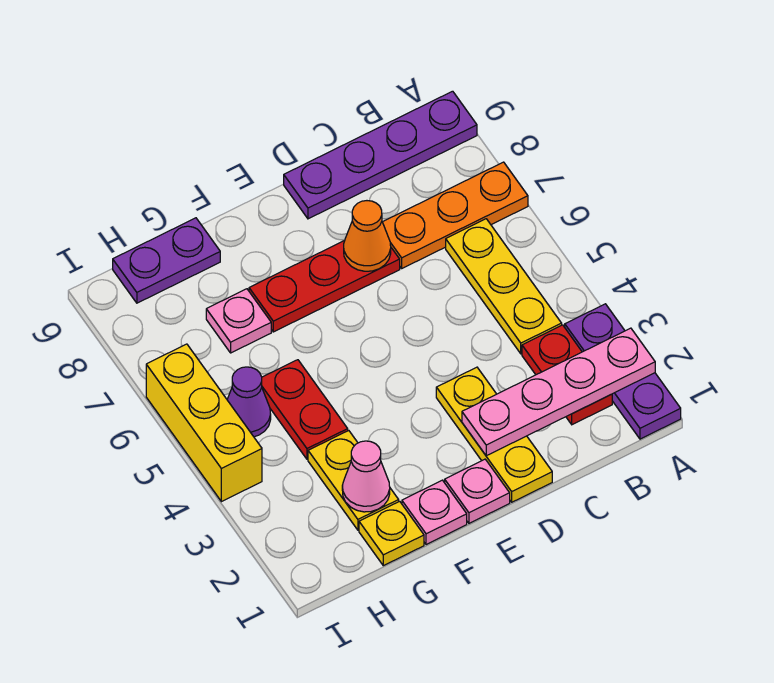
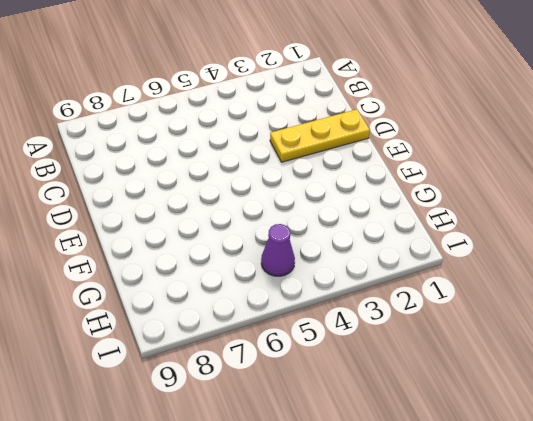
none -> purple 1x3 plate [565,304,681,439]
none -> orange 1x3 plate [383,162,528,268]
none -> purple 1x4 plate [284,91,477,219]

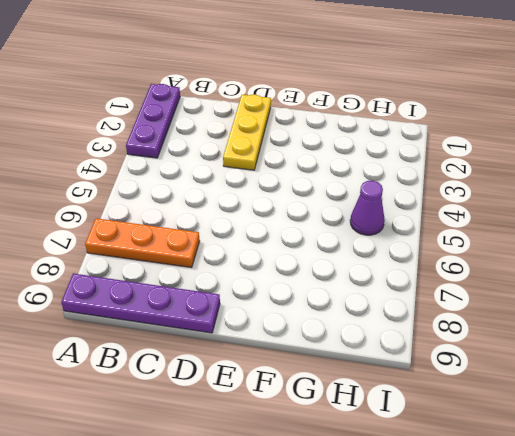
none -> red 1x2 plate [522,325,612,425]
none -> yellow 1x3 plate [446,219,562,354]
none -> red 1x3 plate [249,241,400,332]

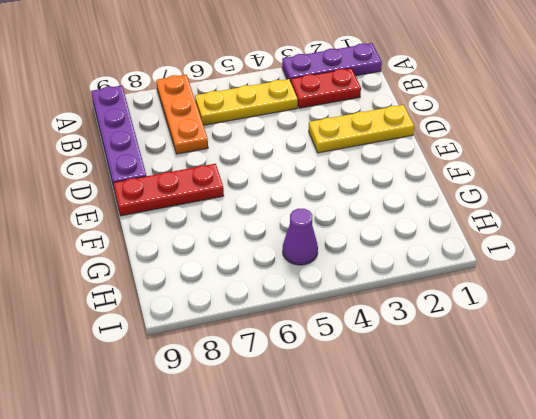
red 1x3 plate [113,164,224,216] -> red 1x3 plate turned to [249,241,400,332]
none -> pink 1x1 plate [445,459,510,523]
none -> pink 1x1 plate [402,480,467,545]
none -> yellow 1x1 plate [359,501,424,566]

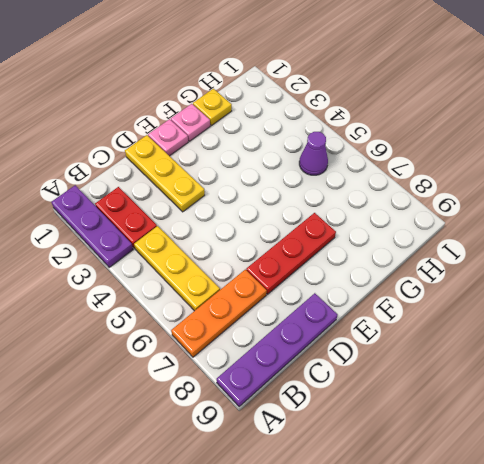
none -> yellow 1x2 plate [308,431,399,530]
none -> red 1x2 plate [262,360,348,459]
none -> pink 1x1 plate [206,289,271,353]

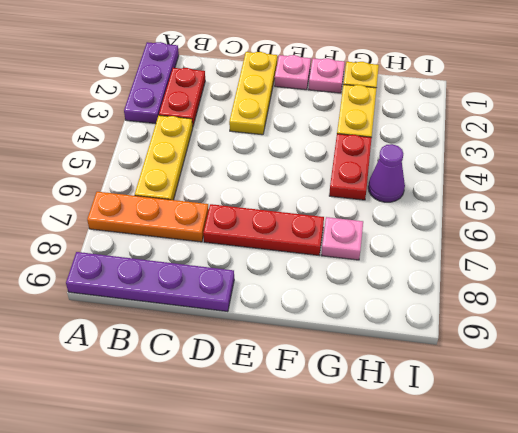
none -> purple 1x2 plate [113,218,220,303]
none -> yellow 1x3 brick [146,344,262,502]
none -> pink 1x4 plate [462,328,655,456]

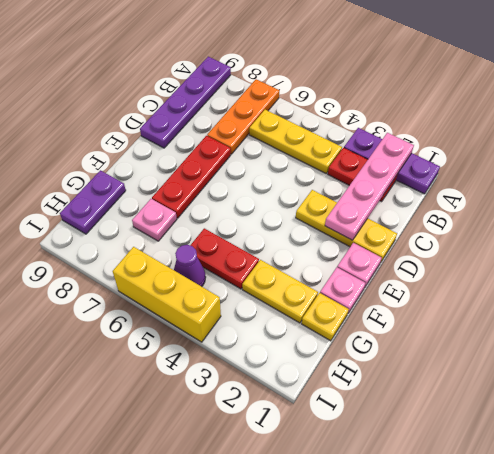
none -> orange 1x1 cone [344,201,391,271]
none -> pink 1x1 cone [342,441,390,512]

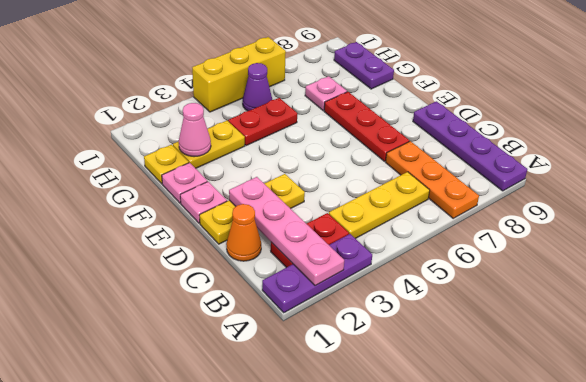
orange 1x1 cone [226,204,261,261] -> orange 1x1 cone moved to [344,201,391,271]

